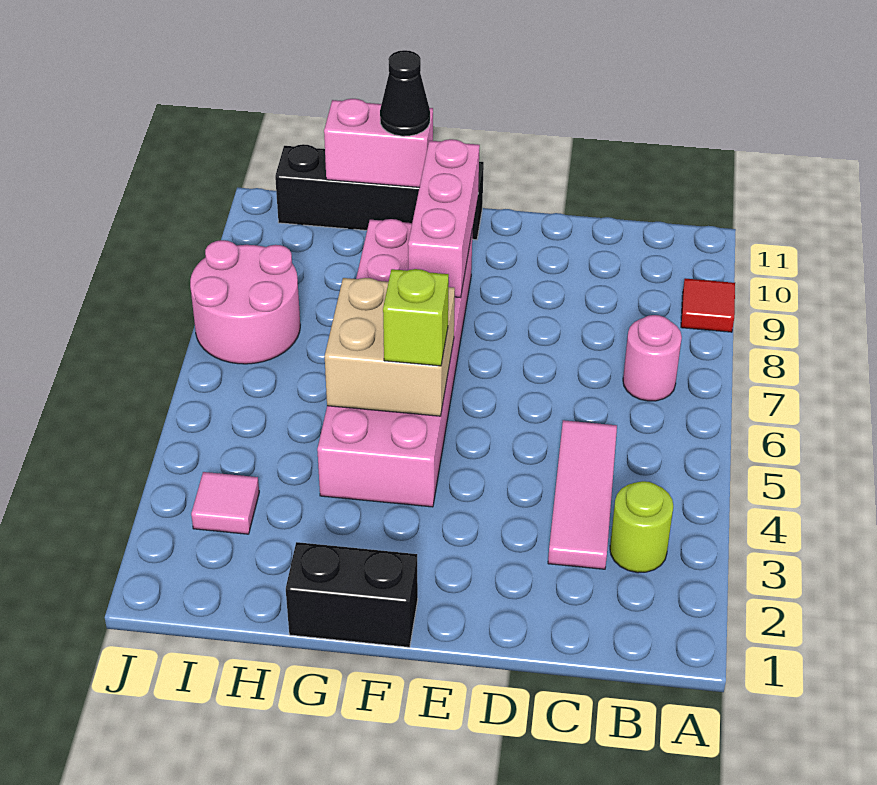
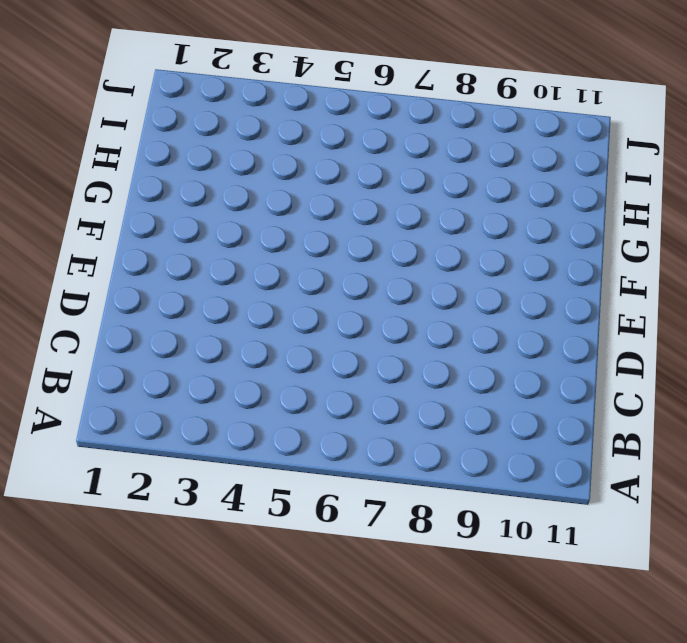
none -> red 1x1 tile [681,279,735,332]
none -> lime 1x1 round brick [610,481,673,573]
none -> pink 1x1 round brick [623,315,682,401]

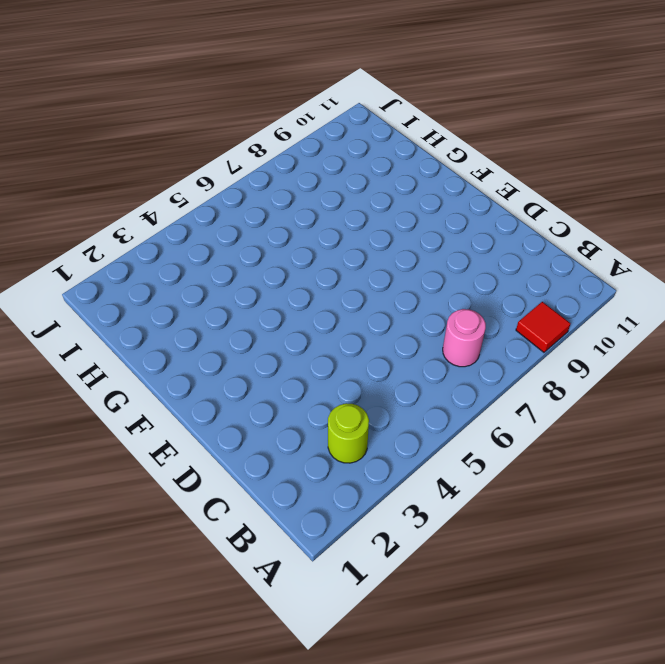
none -> pink 1x3 tile [548,420,617,569]
none -> black 1x2 brick [286,542,418,647]
none -> pink 2x6 brick [317,219,472,507]

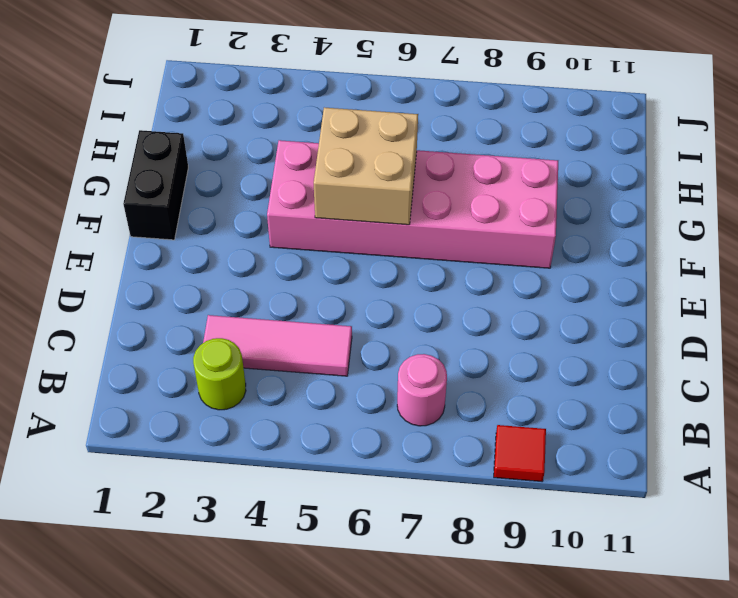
none -> black 1x4 brick [275,144,484,240]
none -> pink 1x1 tile [191,472,259,534]
none -> pink 2x2 round brick [190,240,300,364]

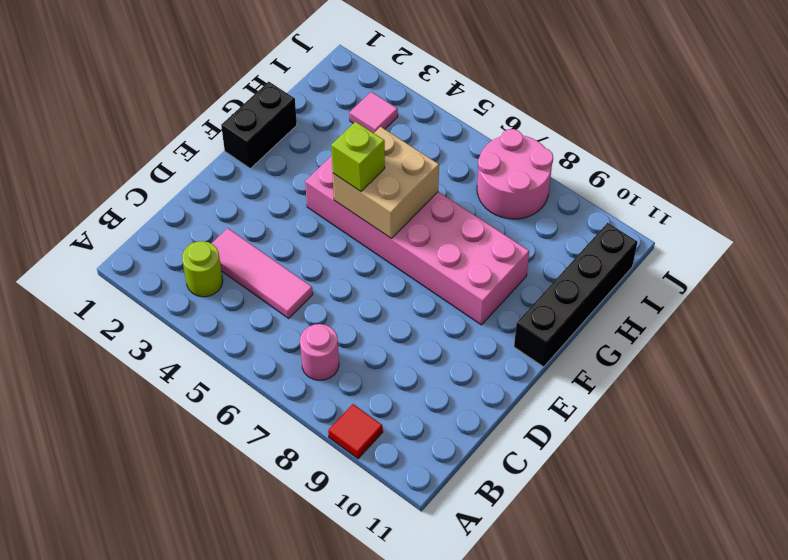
none -> pink 1x3 brick [408,139,480,297]
none -> pink 1x2 brick [324,99,433,187]
none -> black 1x1 cone [380,50,430,136]

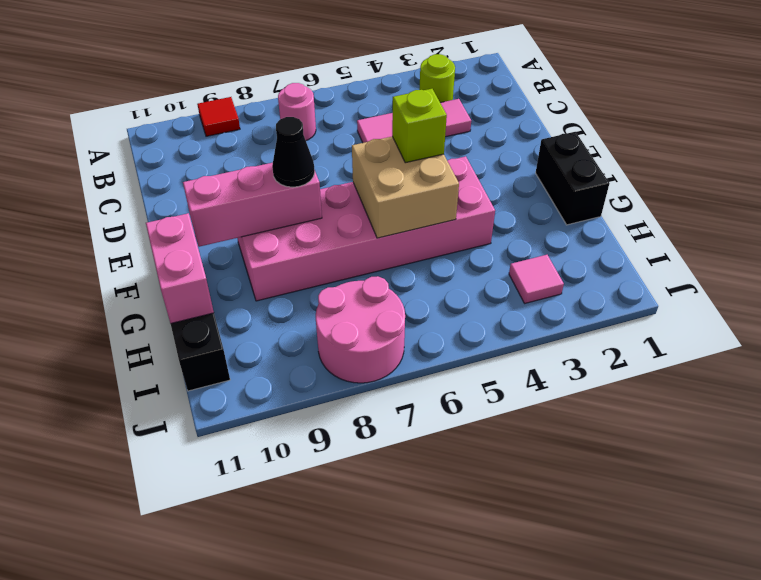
black 1x1 cone [272,117,315,187] -> black 1x1 cone moved to [380,50,430,136]

